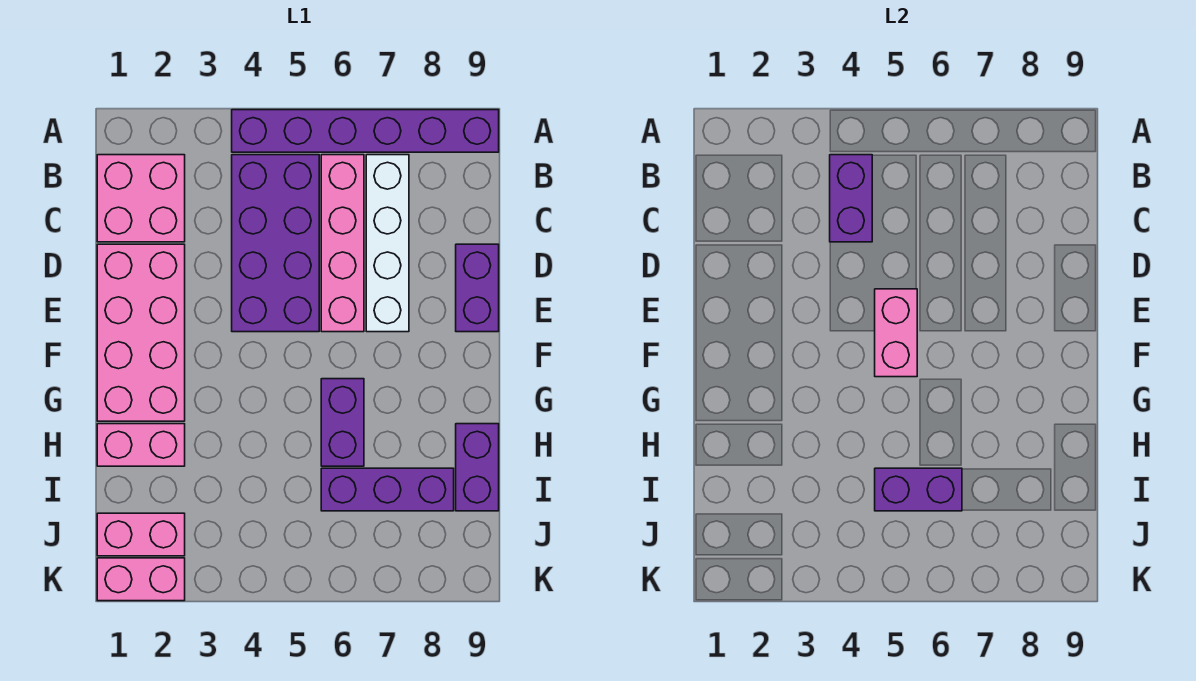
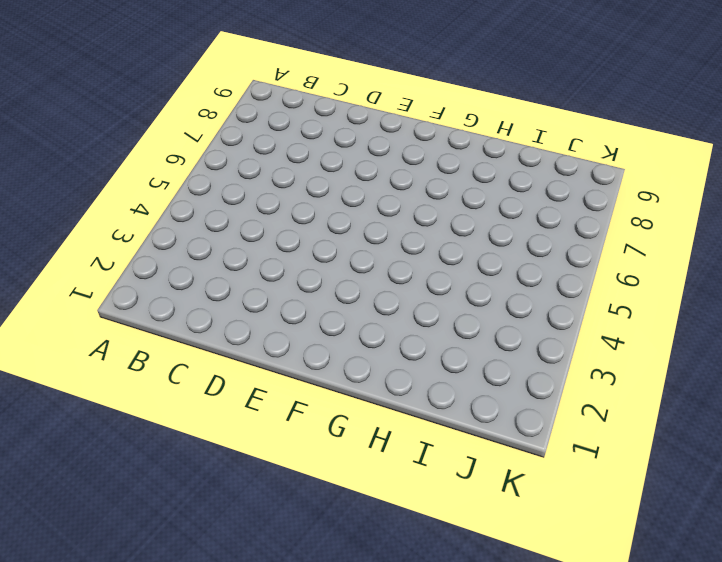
none -> purple 1x6 brick [232,110,499,152]
none -> pink 2x2 brick [97,155,185,242]
none -> purple 2x4 brick [232,155,319,332]

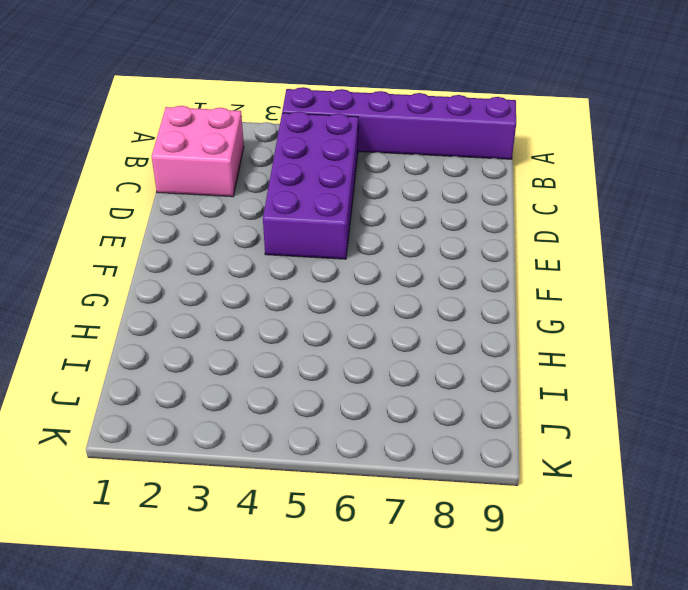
none -> pink 1x4 brick [321,155,364,332]
none -> white 1x4 brick [366,155,409,332]
none -> pink 2x4 brick [97,244,185,421]

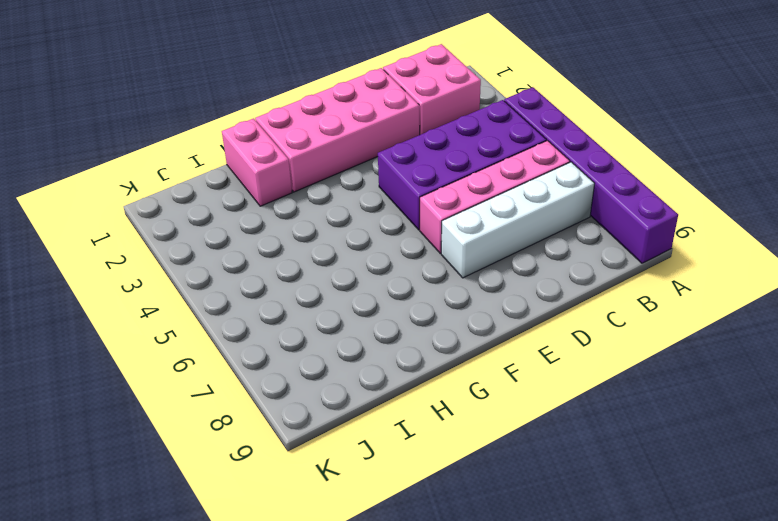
none -> purple 1x2 brick [456,244,499,332]
none -> purple 1x2 brick [321,379,364,466]
none -> purple 1x2 brick [456,424,499,511]

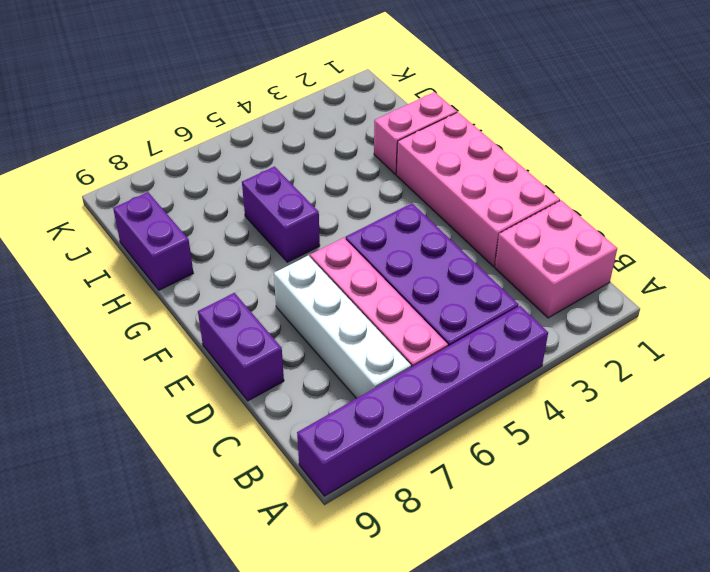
none -> purple 1x3 brick [321,468,454,511]
none -> pink 1x2 brick [97,513,185,556]
none -> pink 1x2 brick [97,558,185,601]

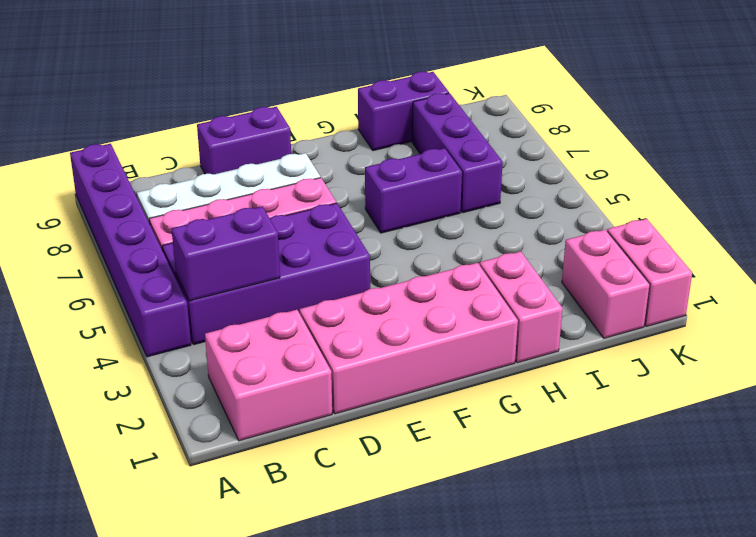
none -> pink 1x2 brick [875,289,917,377]
none -> purple 1x2 brick [875,468,962,511]

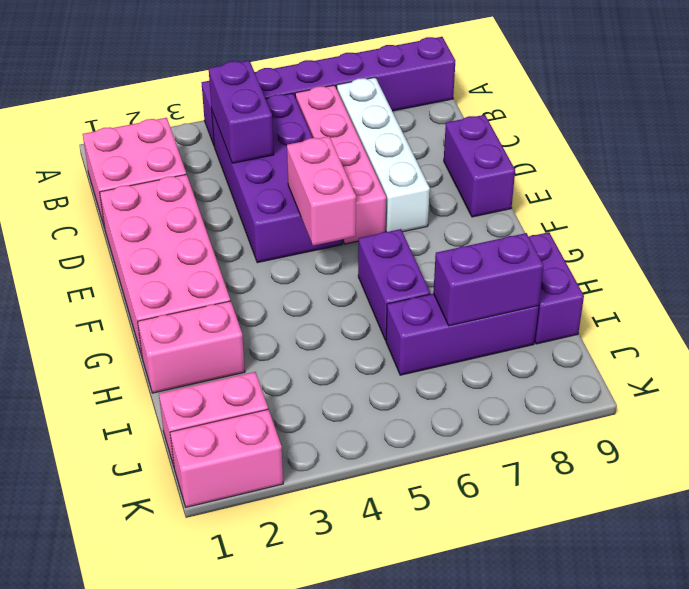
purple 1x2 brick [433,233,544,326] -> purple 1x2 brick moved to [875,468,962,511]

